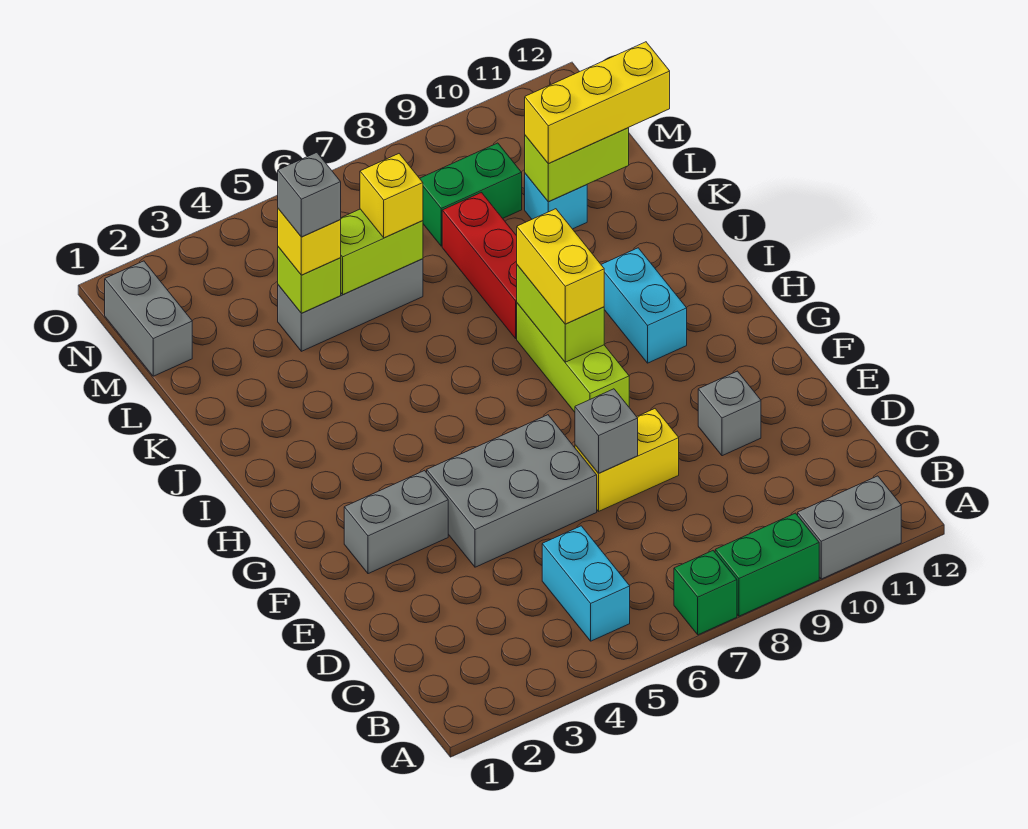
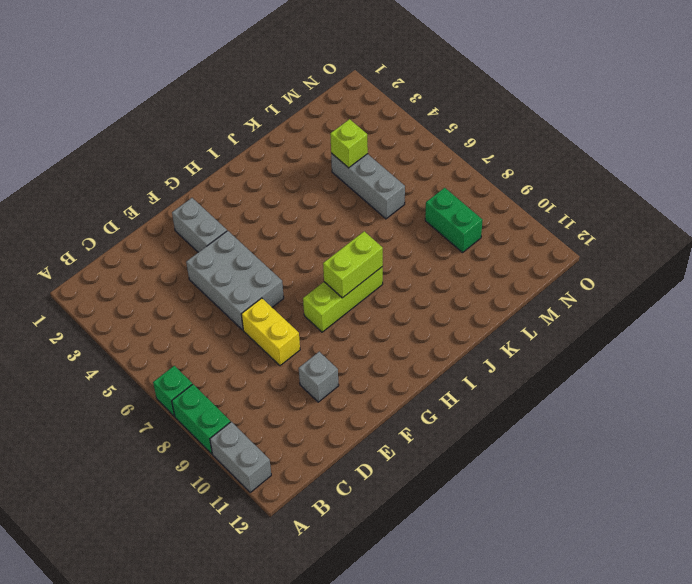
none -> cyan 1x2 brick [542,526,630,641]
none -> cyan 1x2 brick [601,248,687,363]
none -> red 1x3 brick [442,193,517,339]

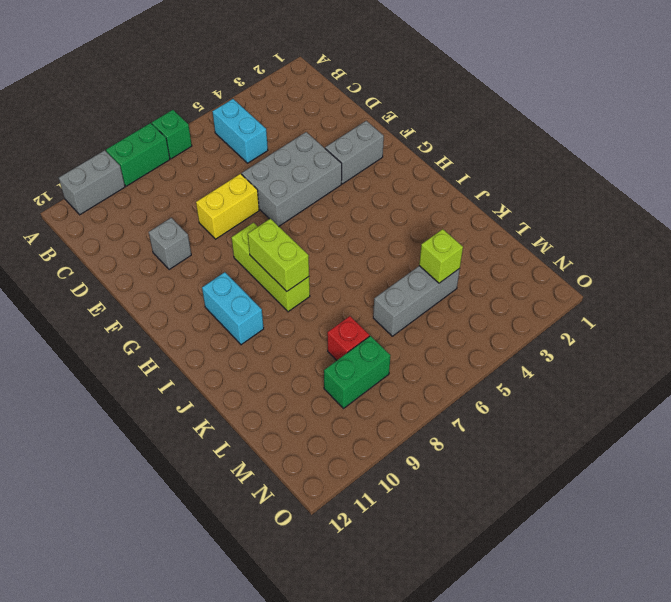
red 1x1 brick [327,316,369,360] -> red 1x3 brick [442,193,517,339]
none -> cyan 1x1 brick [525,174,587,229]
none -> grey 1x2 brick [105,261,192,376]
none -> grey 1x1 brick [575,389,638,473]

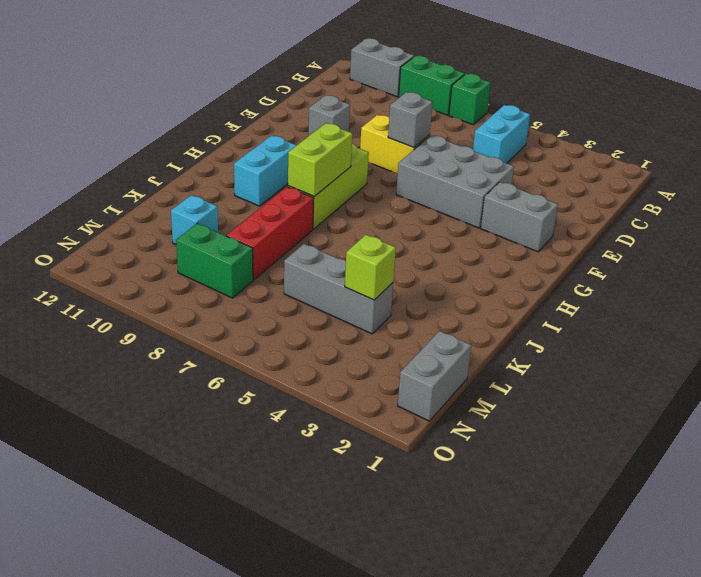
none -> lime 1x2 brick [340,209,423,295]
none -> lime 1x2 brick [525,128,629,202]
none -> yellow 1x2 brick [517,209,604,324]

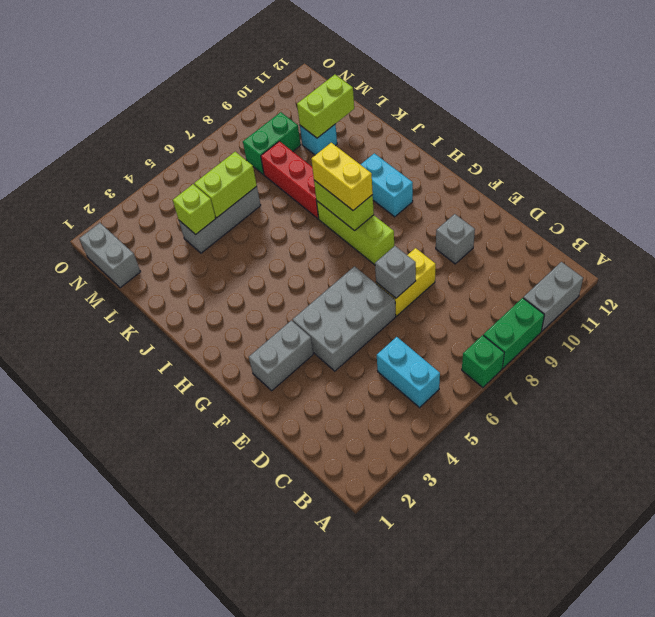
none -> yellow 1x1 brick [278,209,341,275]
none -> yellow 1x1 brick [360,154,423,238]
none -> yellow 1x3 brick [525,42,670,163]

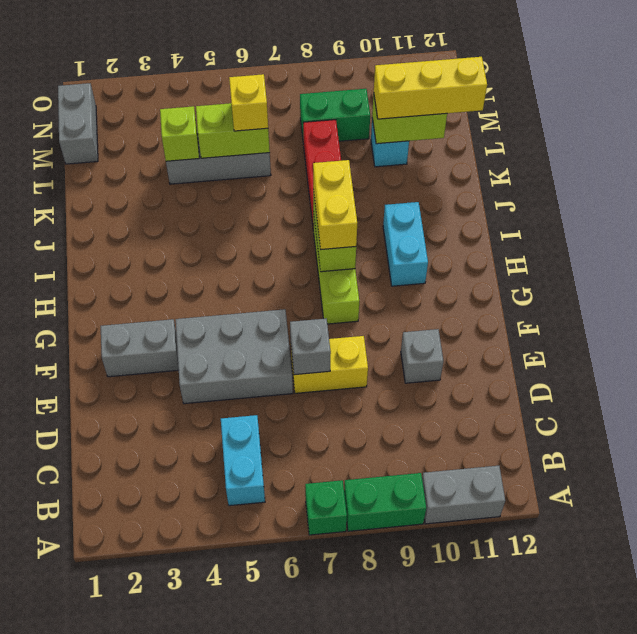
none -> yellow 1x1 brick [278,209,341,275]
none -> grey 1x1 brick [278,153,341,237]

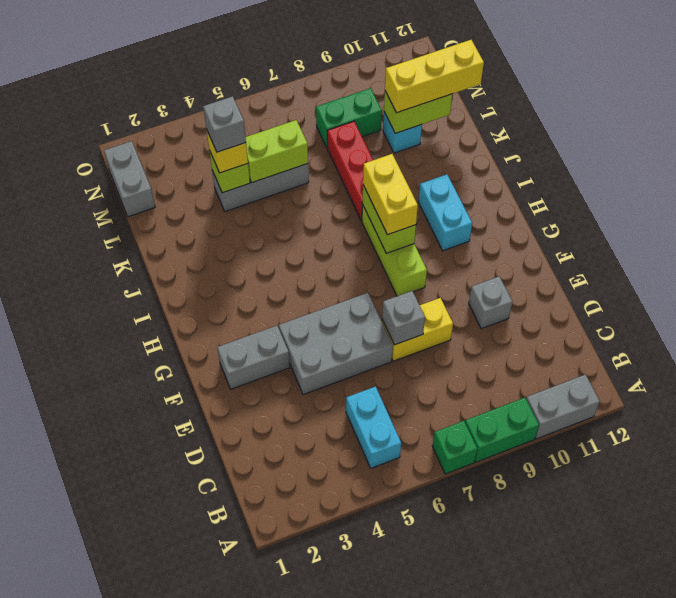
none -> yellow 1x1 brick [360,154,423,238]

